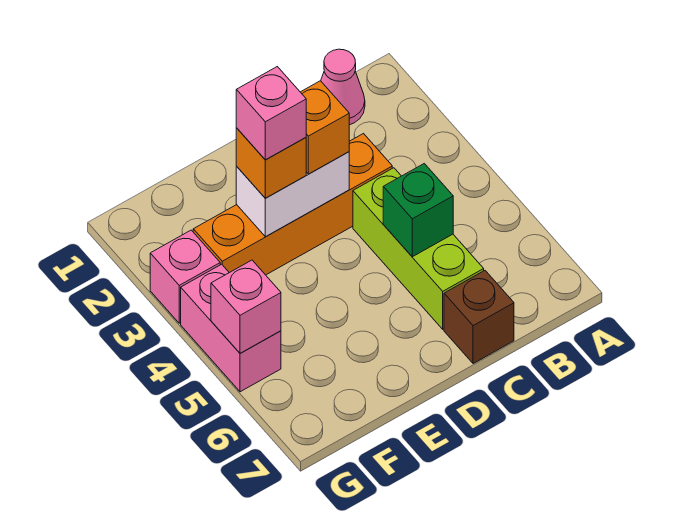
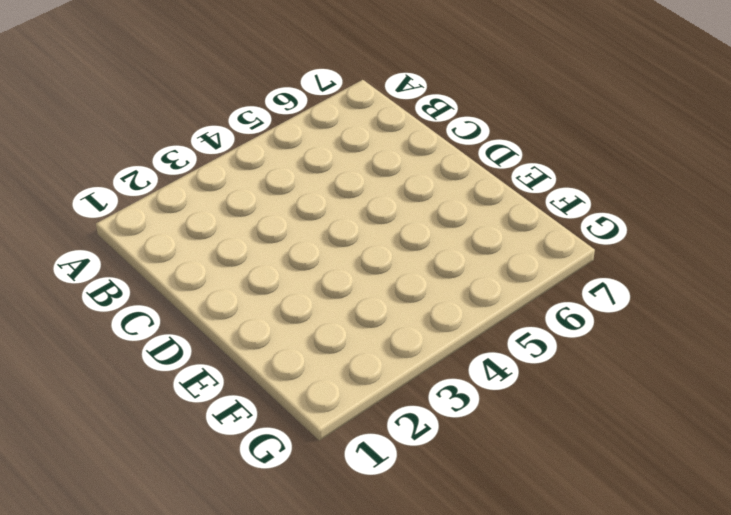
none -> pink 1x1 cone [321,49,365,125]
none -> orange 1x4 brick [193,134,392,275]
none -> lime 1x3 brick [353,168,484,329]

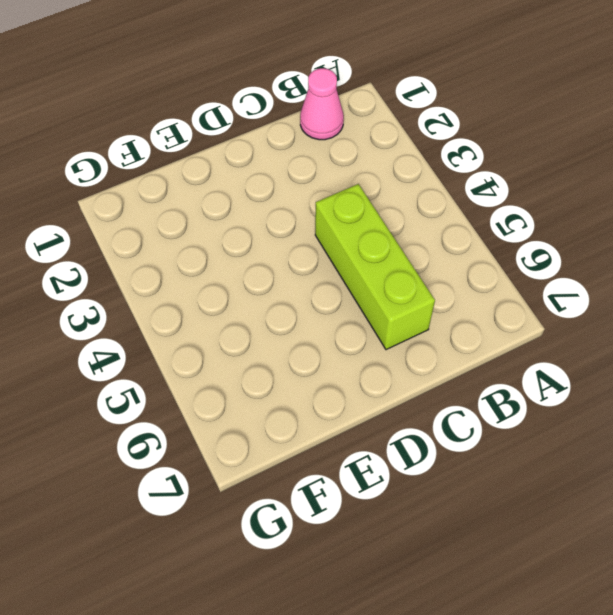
none -> orange 1x4 brick [193,134,392,275]
none -> brown 1x1 brick [444,271,514,364]
none -> pink 1x1 brick [150,230,220,323]

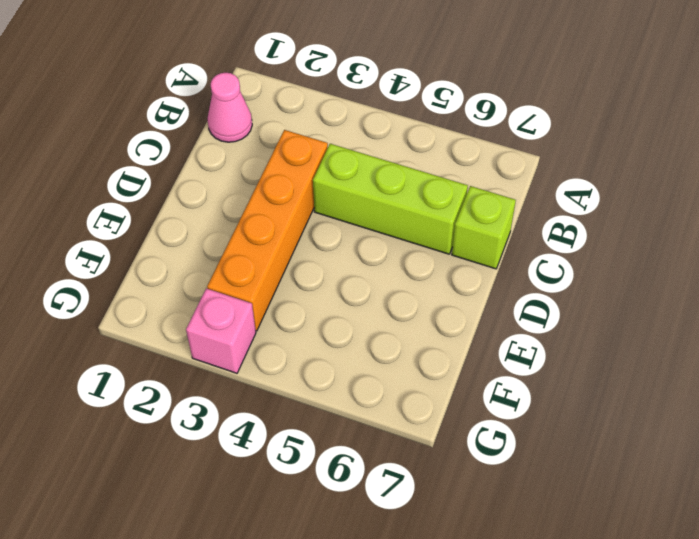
lime 1x1 brick [452,186,516,269] -> brown 1x1 brick [444,271,514,364]
none -> pink 1x2 brick [181,264,281,392]
none -> green 1x1 brick [383,164,453,257]
none -> white 1x2 brick [236,152,349,237]

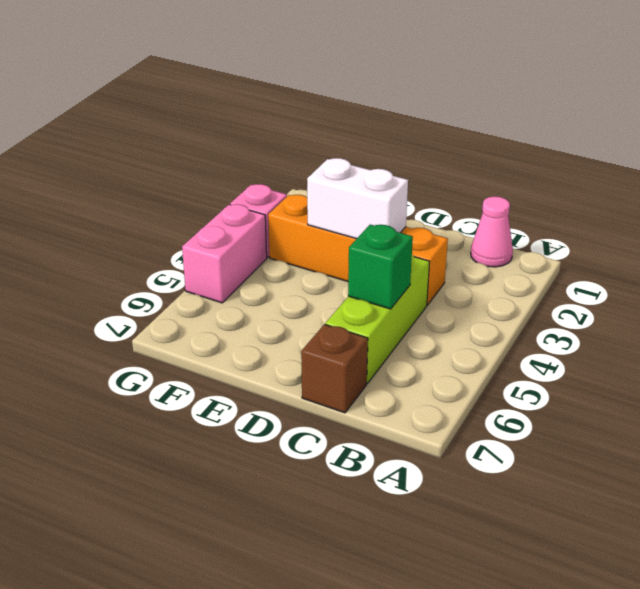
none -> pink 1x1 brick [211,260,281,353]
none -> orange 1x1 brick [301,81,349,174]
none -> orange 1x1 brick [236,128,306,198]

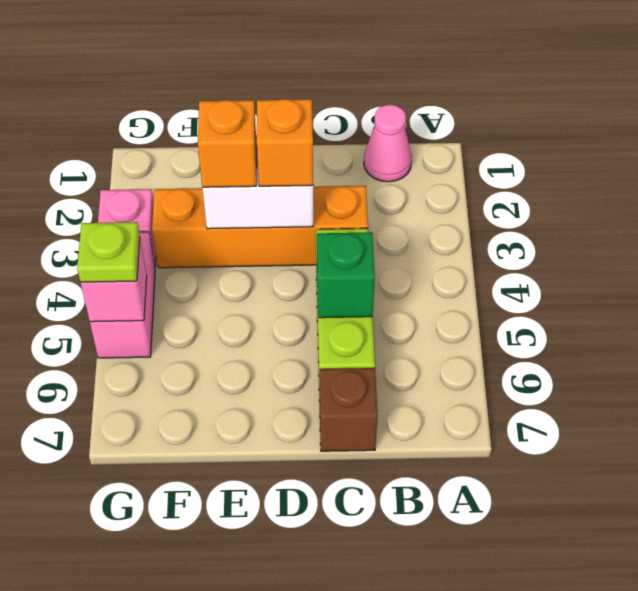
lime 1x1 plate [77,222,140,282] -> none
none -> pink 1x1 brick [236,67,306,160]

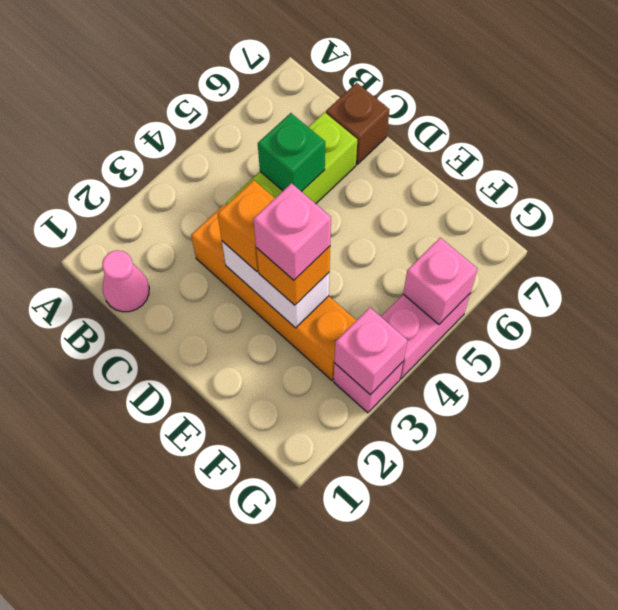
pink 1x1 brick [334,308,407,395] -> none

